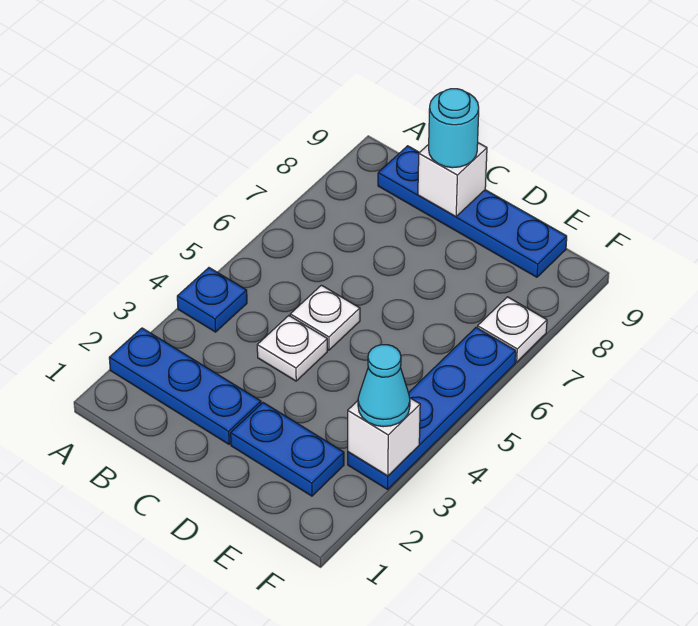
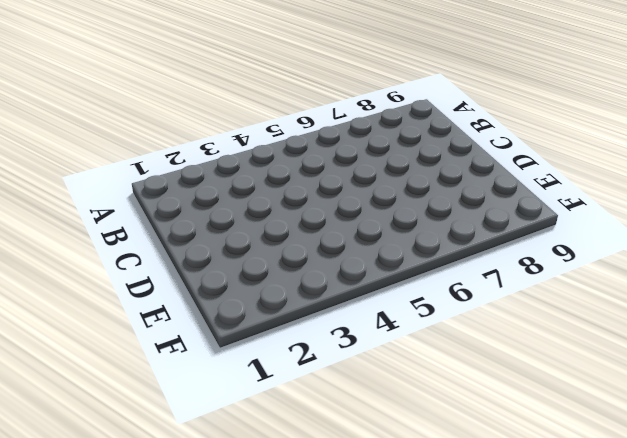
none -> blue 1x3 plate [109,328,261,444]
none -> blue 1x1 plate [177,268,247,332]
none -> blue 1x4 plate [378,146,567,277]

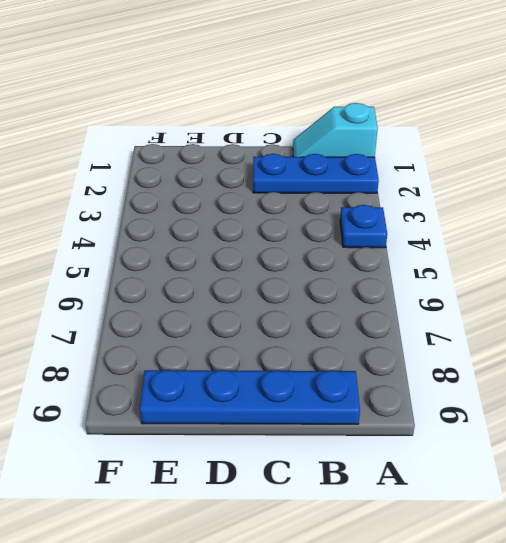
cyan 1x2 slope [293,103,378,157] -> none
none -> white 1x1 plate [257,316,327,381]
none -> white 1x1 plate [290,285,360,350]
none -> blue 1x2 plate [231,403,344,496]

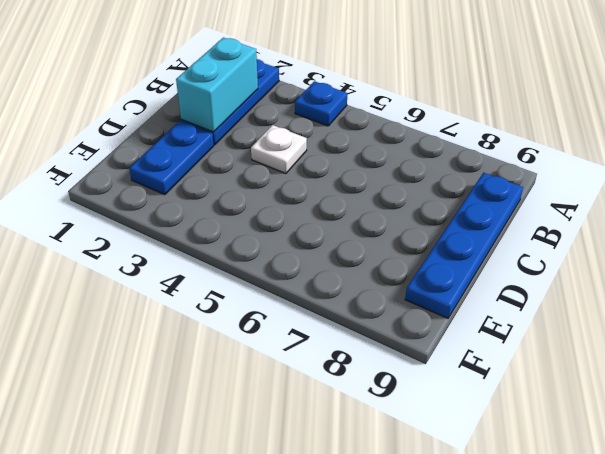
cyan 1x2 brick [176,38,258,132] -> none
none -> white 1x1 plate [290,285,360,350]
none -> blue 1x4 plate [348,327,516,489]
none -> white 1x1 plate [477,297,547,362]

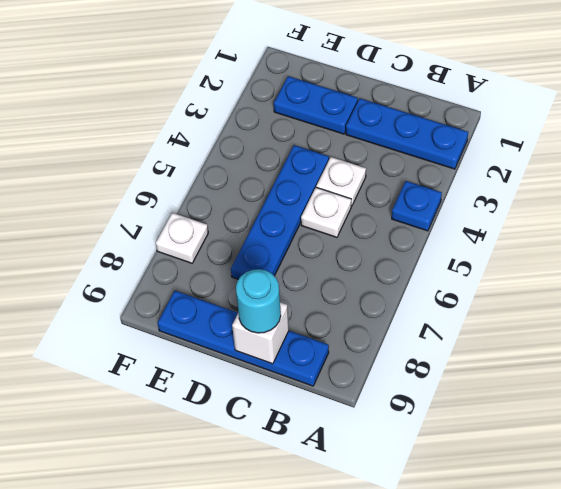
blue 1x4 plate [231,145,329,279] -> blue 1x4 plate moved to [348,327,516,489]
none -> white 1x1 brick [348,398,420,476]
none -> cyan 1x1 cone [358,345,410,427]

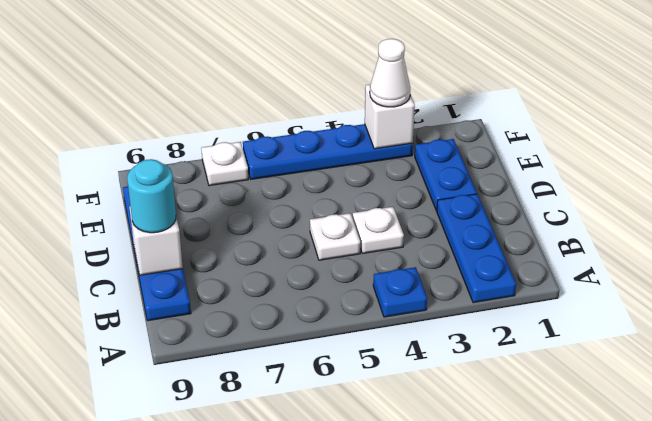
white 1x1 cone [370,39,410,107] -> cyan 1x1 cone [358,345,410,427]

